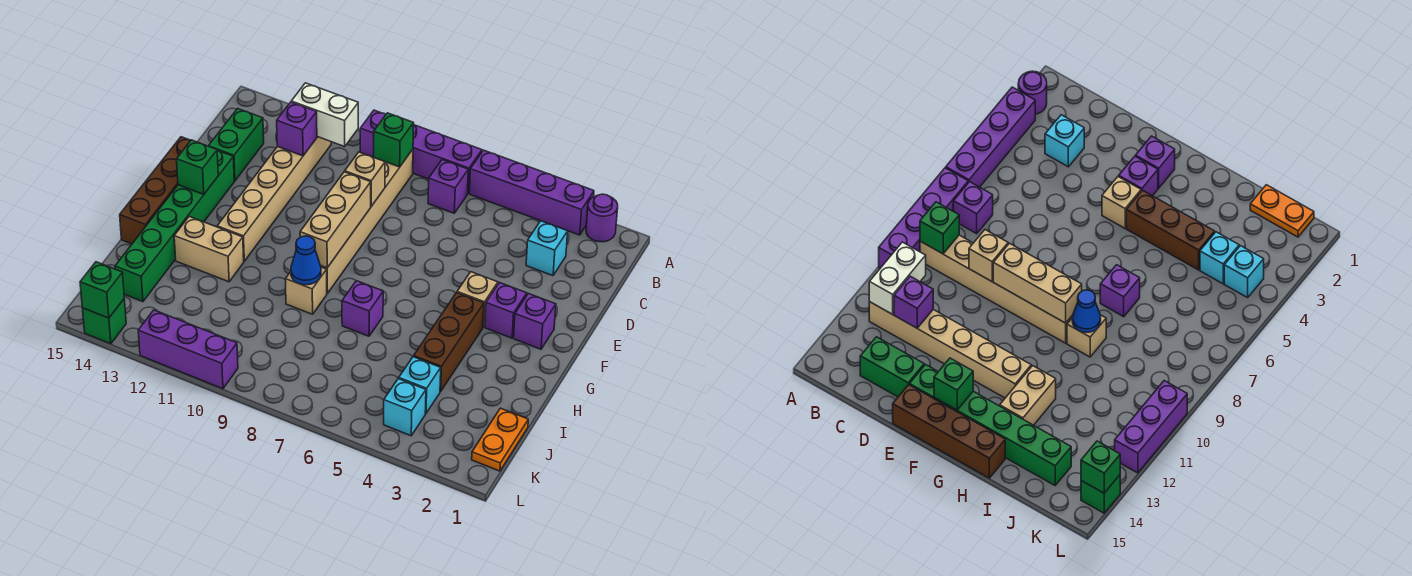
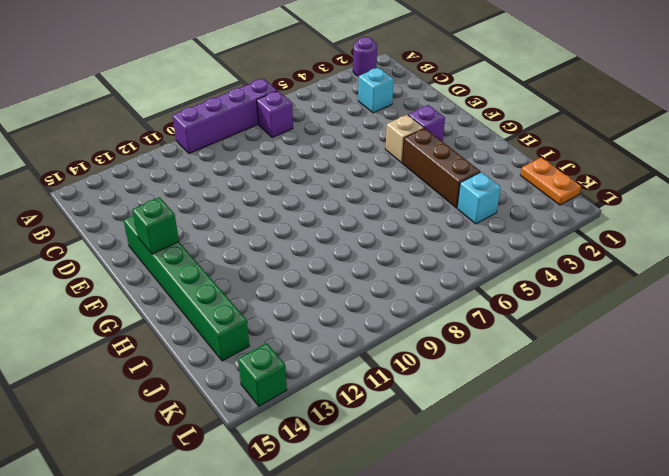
none -> purple 1x4 brick [469,150,594,235]
none -> tan 1x6 brick [321,149,413,294]
none -> tan 1x6 brick [217,137,331,261]
none -> green 1x2 brick [209,108,264,181]

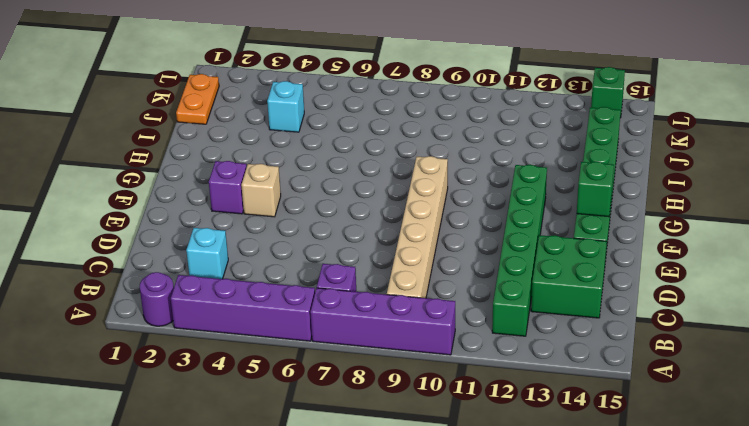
green 1x6 brick [492,165,547,336] -> tan 1x6 brick [217,137,331,261]
green 2x2 brick [531,235,607,318] -> green 1x2 brick [209,108,264,181]
none -> brown 1x4 brick [120,137,191,244]
none -> purple 1x1 brick [514,293,556,349]
none -> brown 1x3 brick [414,293,484,392]
none -> purple 1x1 brick [342,281,383,336]

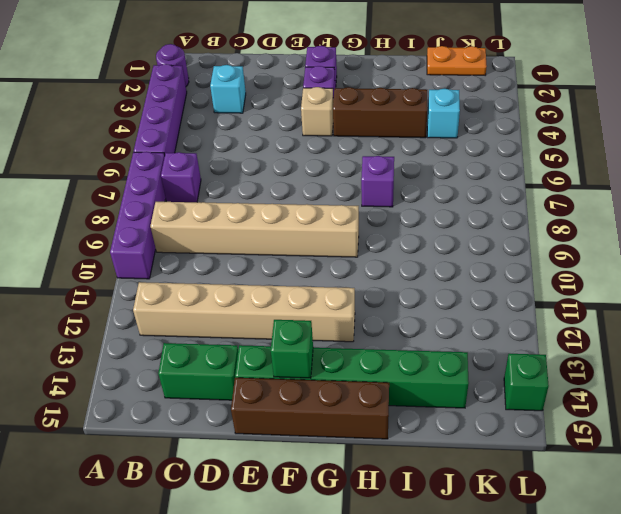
none -> tan 1x1 brick [285,267,327,314]
none -> tan 1x2 brick [174,216,244,282]
none -> cyan 1x1 brick [384,379,426,436]
none -> purple 1x3 brick [138,310,238,389]

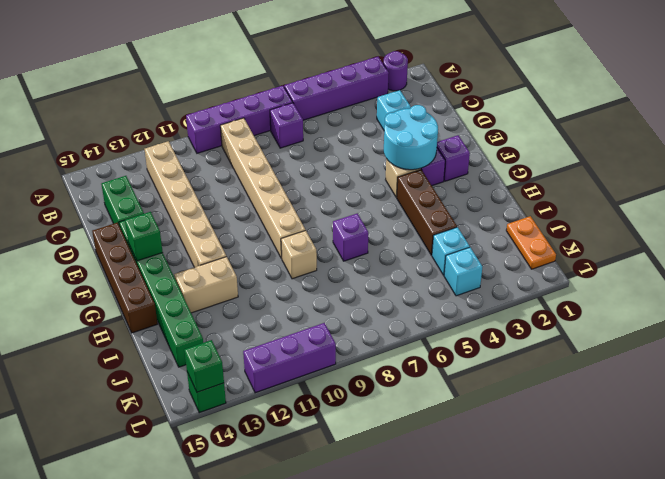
cyan 2x2 round brick [384,105,438,170] -> none
none -> green 1x1 brick [374,113,414,167]
none -> white 1x2 brick [291,83,358,147]
none -> purple 1x1 brick [277,102,317,156]
none -> tan 1x1 brick [345,152,385,206]

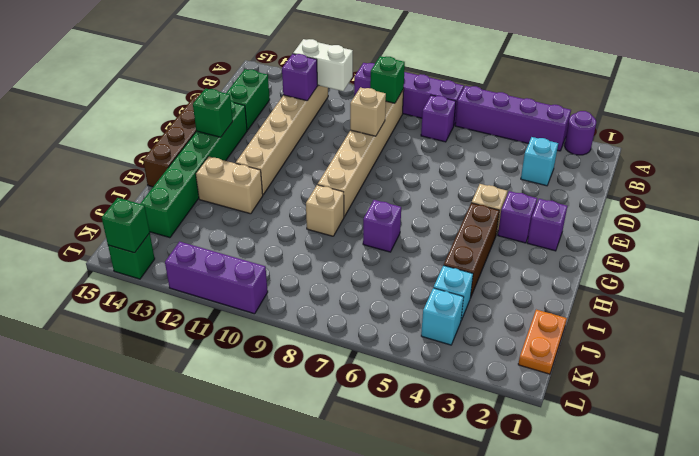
none -> tan 1x3 brick [300,172,371,268]
none -> blue 1x1 cone [291,236,321,285]

